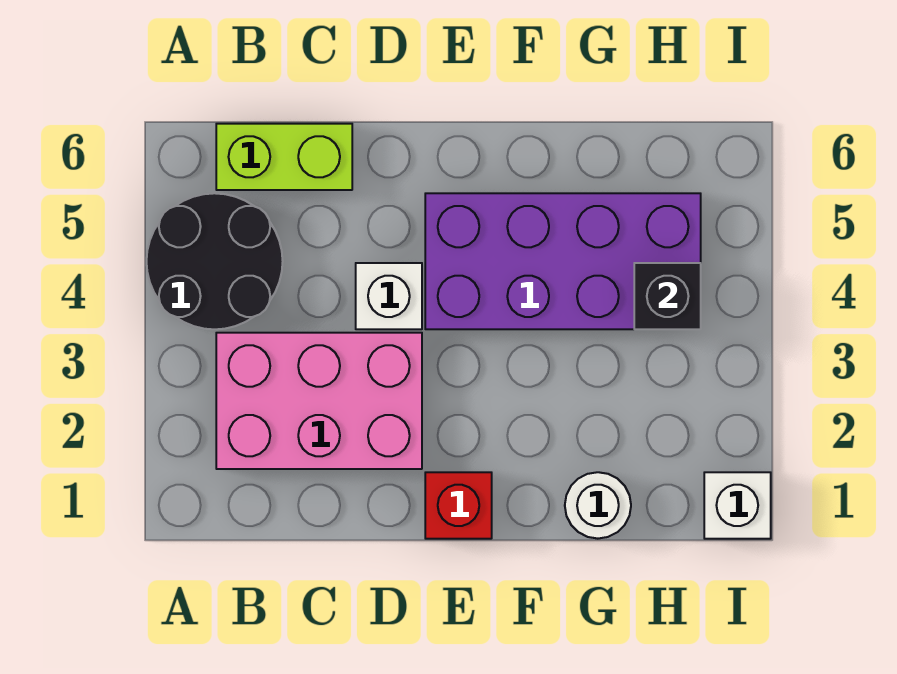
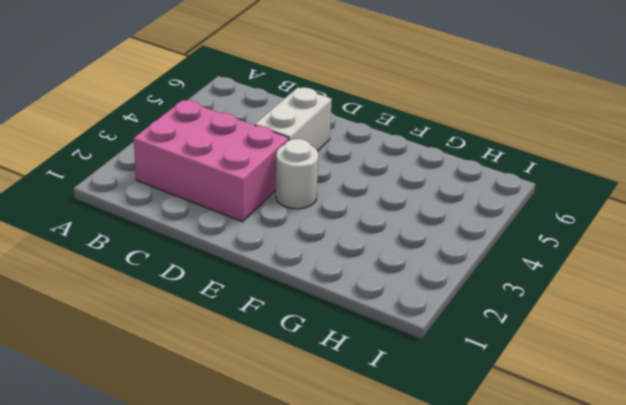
white 1x2 brick [255,87,332,151] -> white 1x1 brick [356,263,422,329]
white 1x1 round brick [276,139,318,209] -> white 1x1 round brick moved to [565,472,631,539]
none -> black 2x2 round brick [147,193,283,329]
none -> lime 1x2 brick [216,124,352,190]

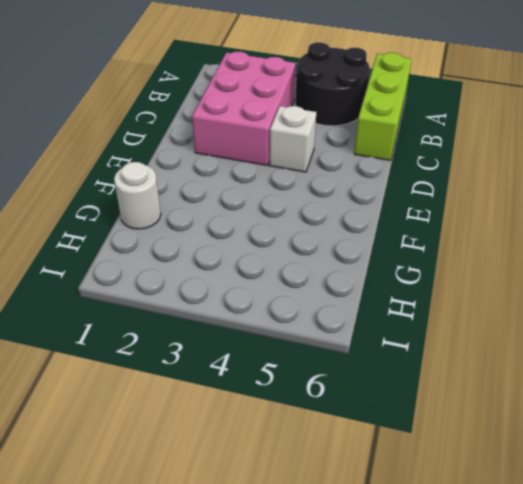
lime 1x3 brick [354,53,412,160] -> lime 1x2 brick [216,124,352,190]
none -> red 1x1 brick [425,472,492,539]
none -> purple 2x4 brick [425,193,701,329]

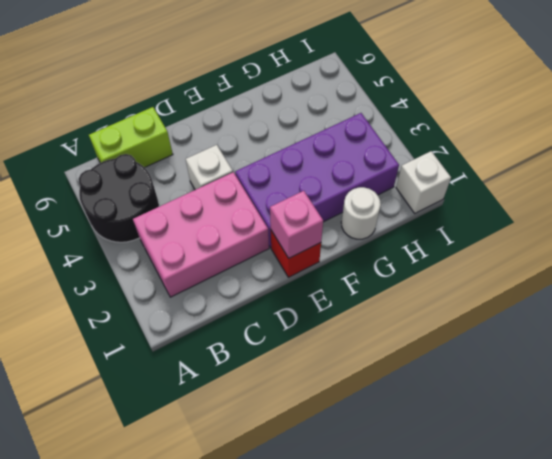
pink 1x1 brick [270,191,323,258] -> none
purple 2x4 brick [235,113,399,248] -> purple 2x4 brick moved to [425,193,701,329]
none -> black 1x1 brick [634,263,701,329]

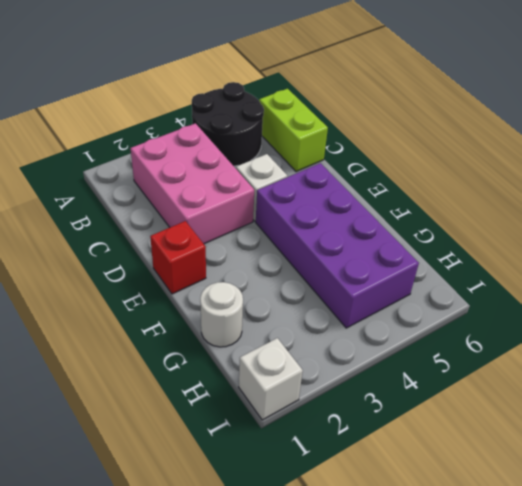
none -> black 1x1 brick [634,263,701,329]

